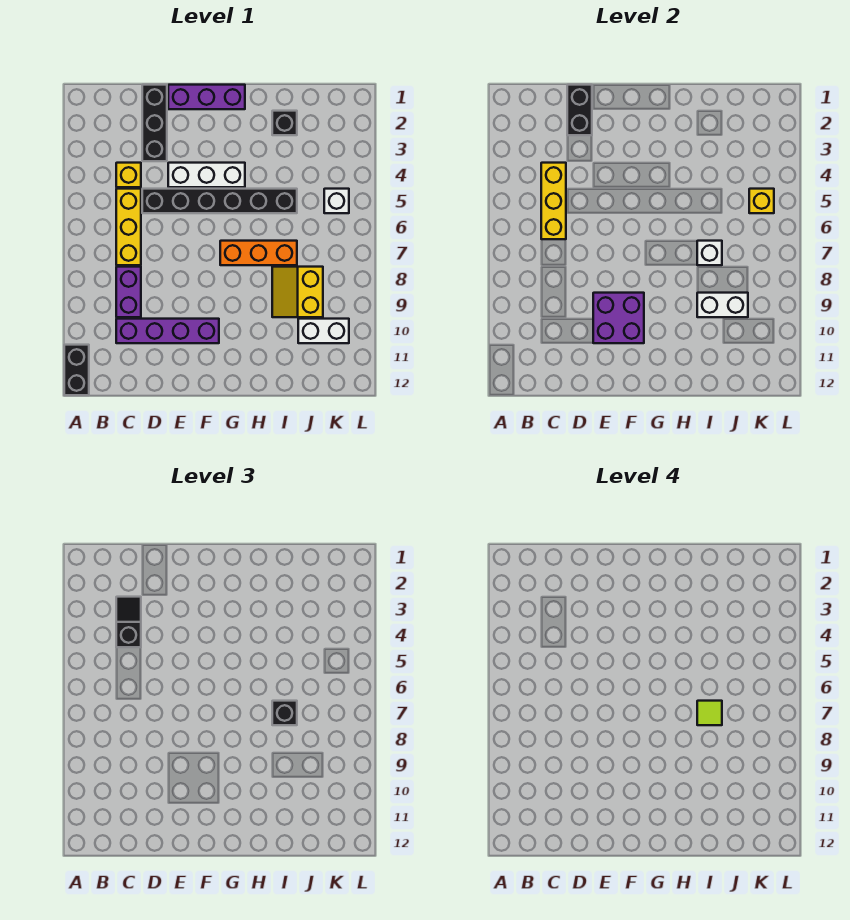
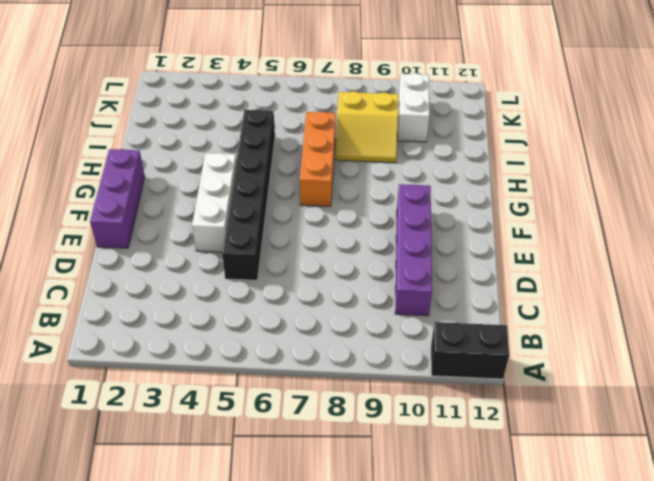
none -> yellow 1x1 brick [116,163,141,187]
none -> yellow 1x3 brick [116,189,141,265]
none -> purple 1x2 brick [116,267,141,317]

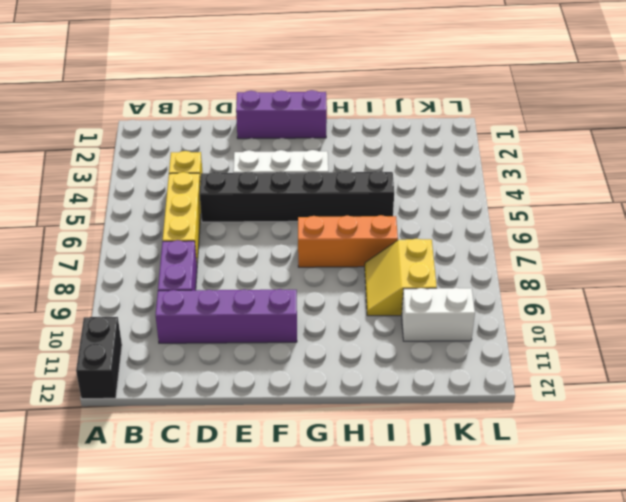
none -> black 1x3 brick [142,85,167,161]
none -> black 1x1 brick [272,111,297,135]
none -> white 1x1 brick [324,189,349,213]

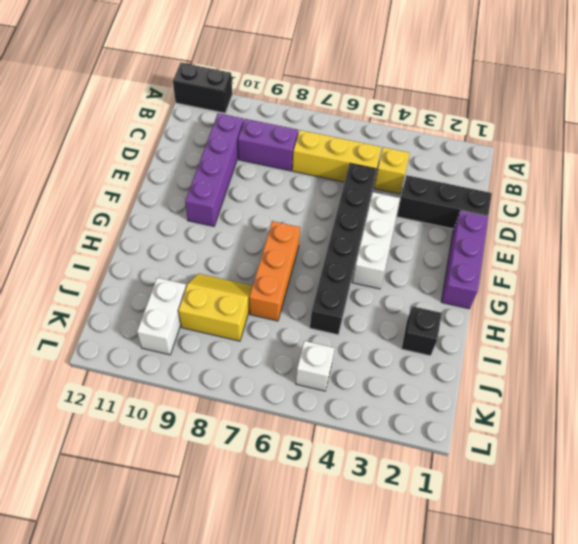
none -> yellow 1x3 brick [541,163,566,239]
none -> black 1x2 brick [567,85,592,135]
none -> purple 2x2 brick [593,293,644,343]

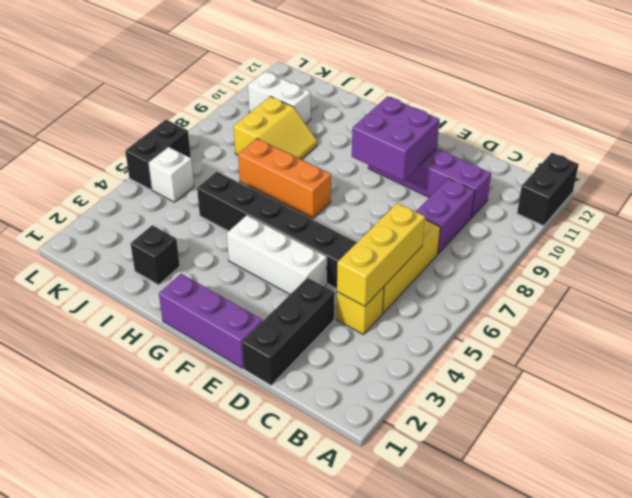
black 1x2 brick [125,120,191,190] -> black 1x2 brick moved to [567,85,592,135]
none -> white 1x1 brick [697,241,722,265]
none -> white 1x2 brick [697,293,748,317]
none -> yellow 1x1 brick [749,189,774,213]

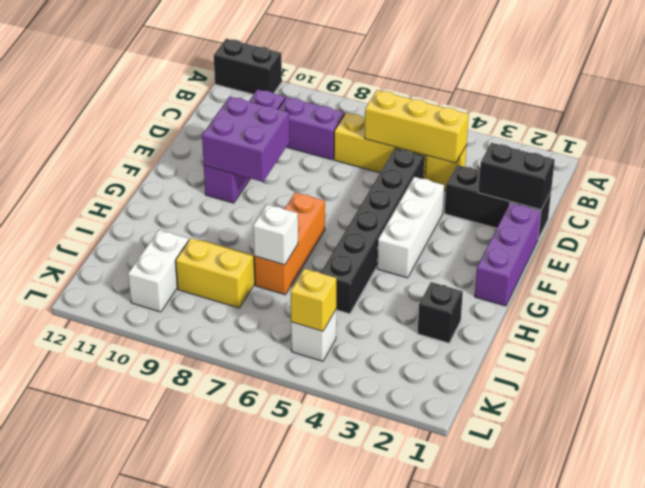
none -> white 1x2 brick [697,293,748,317]
none -> black 1x2 slope [116,597,141,647]
none -> black 1x1 brick [272,701,297,725]

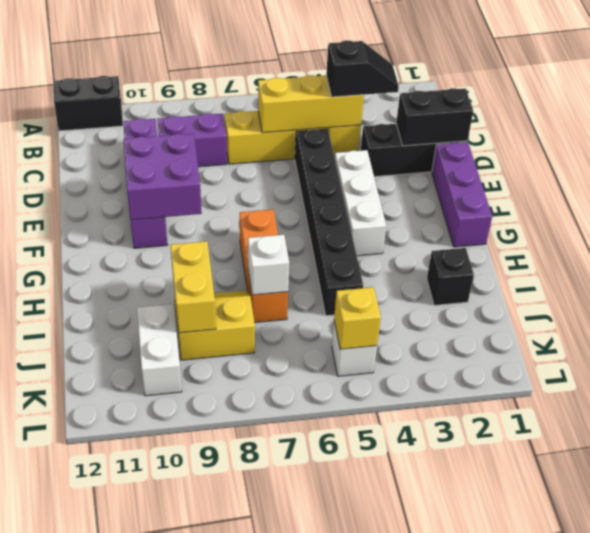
yellow 1x2 brick [171,241,216,333] -> white 1x2 brick [697,293,748,317]
none -> black 1x1 brick [272,701,297,725]
none -> lime 1x1 tile [697,701,722,725]

